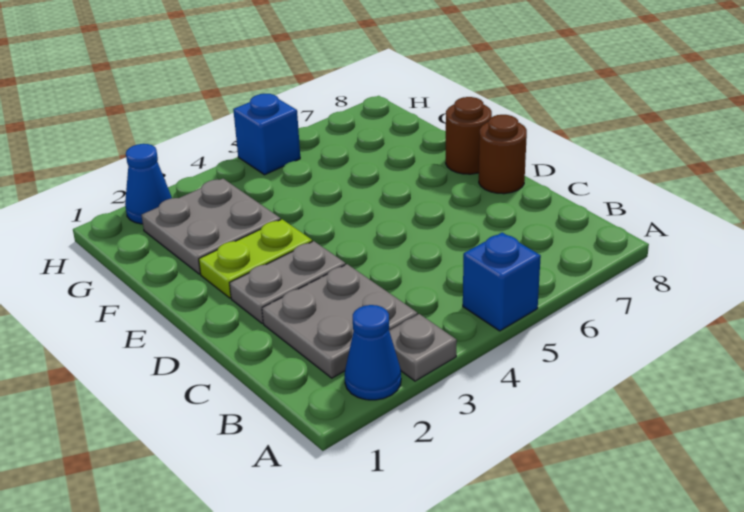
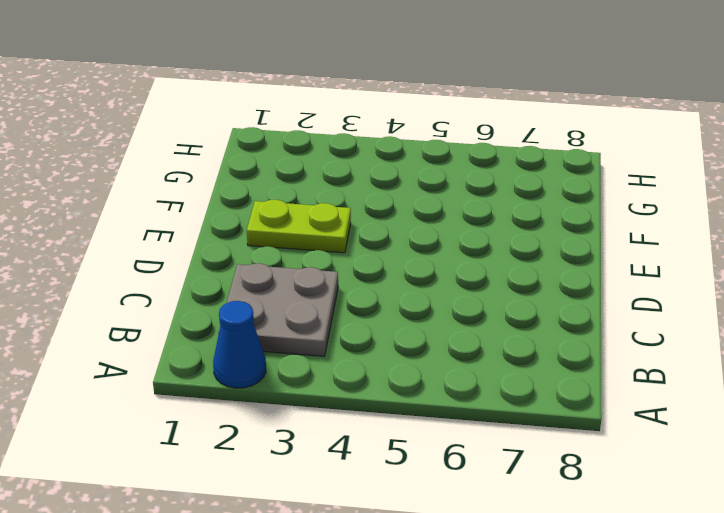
none -> grey 1x1 plate [389,314,457,381]
none -> blue 1x1 brick [463,233,541,331]

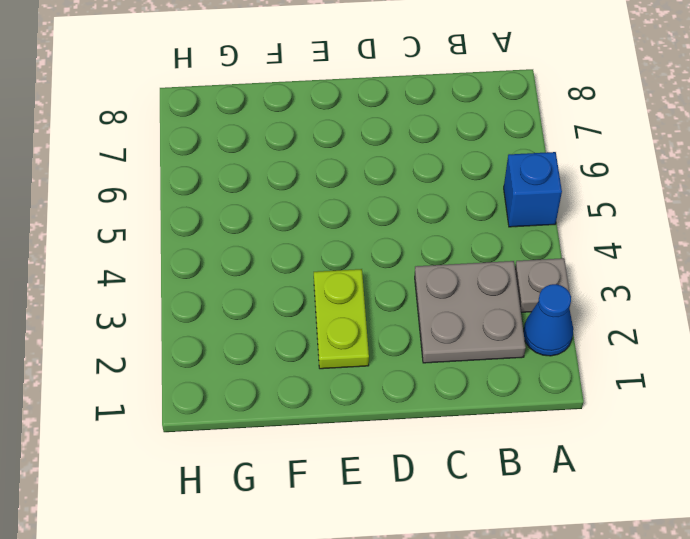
none -> grey 1x2 plate [230,241,346,323]
none -> brown 1x1 round brick [479,115,527,194]

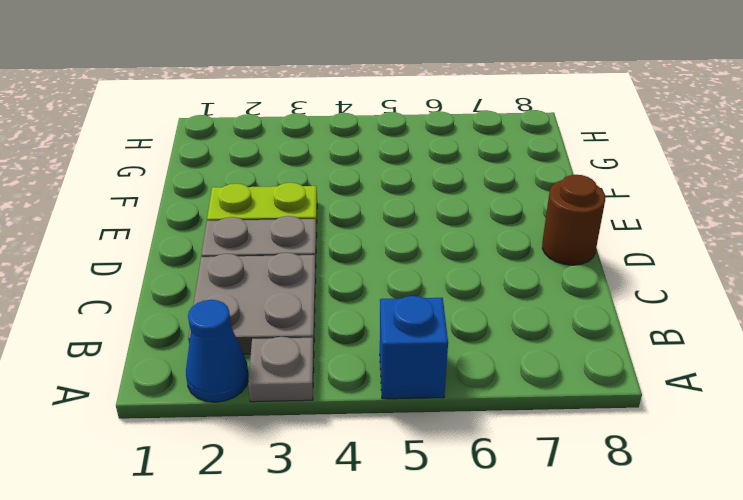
none -> brown 1x1 round brick [446,97,492,174]
none -> grey 2x2 plate [141,179,281,274]

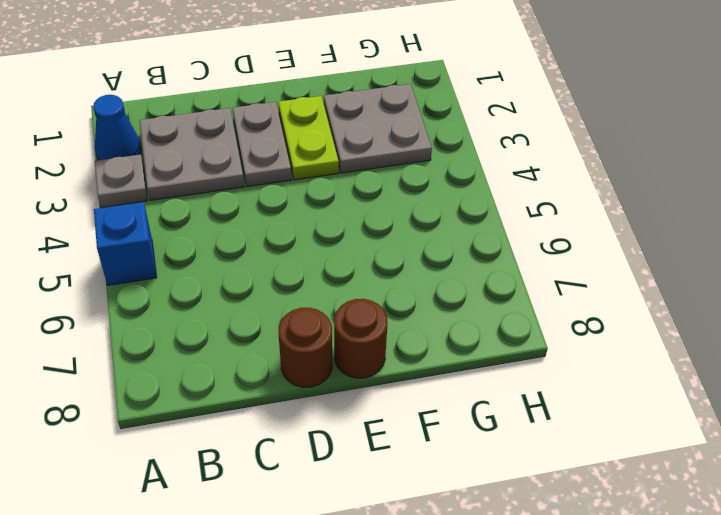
none -> blue 1x1 cone [125,144,172,224]
none -> blue 1x1 brick [233,94,300,175]

